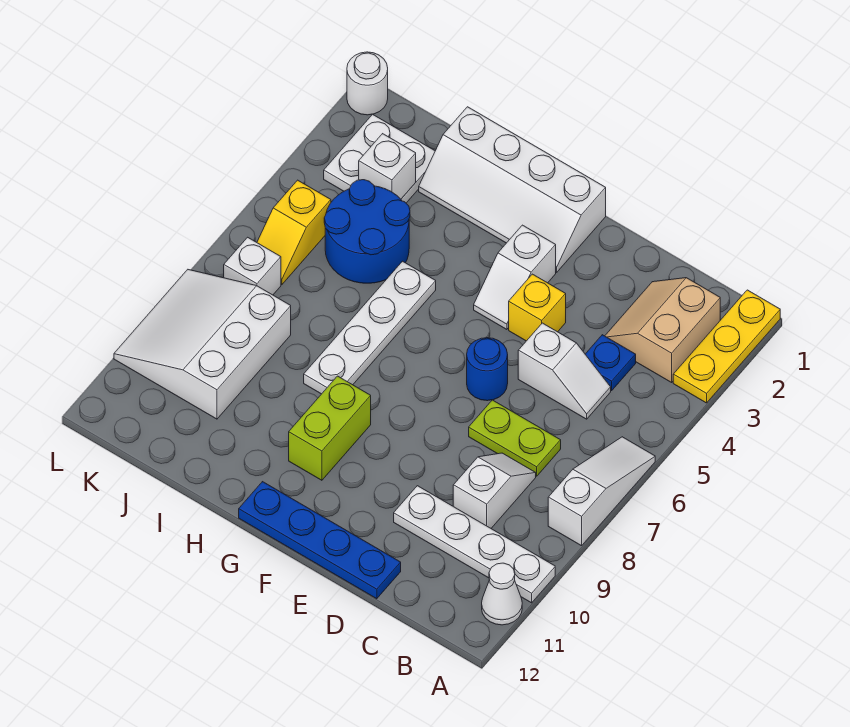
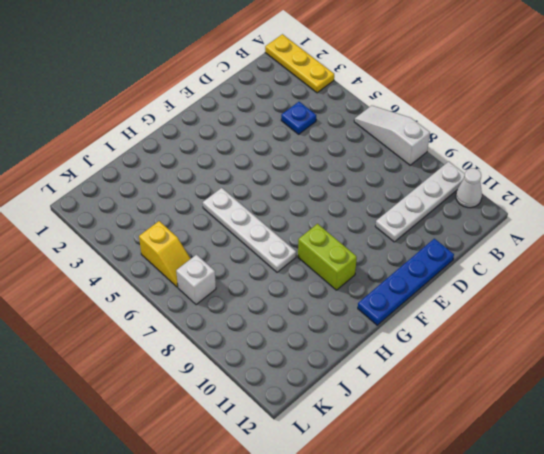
none -> tan 2x2 slope [605,278,720,382]
none -> white 1x2 slope [518,323,611,419]
none -> lime 1x2 plate [469,400,561,476]

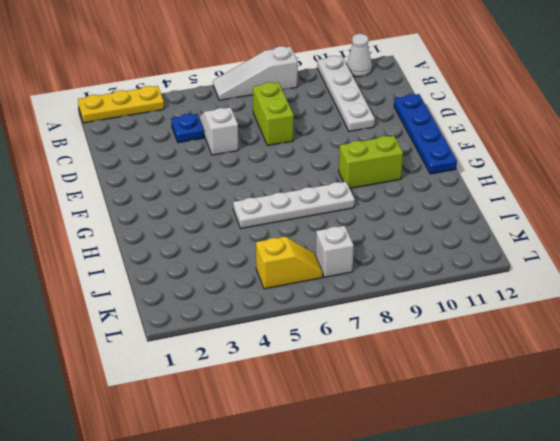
lime 1x2 brick [253,82,294,146] -> lime 1x2 plate [469,400,561,476]
none -> tan 2x2 slope [605,278,720,382]
none -> white 1x2 slope [453,453,536,528]
none -> yellow 1x1 brick [509,274,566,341]

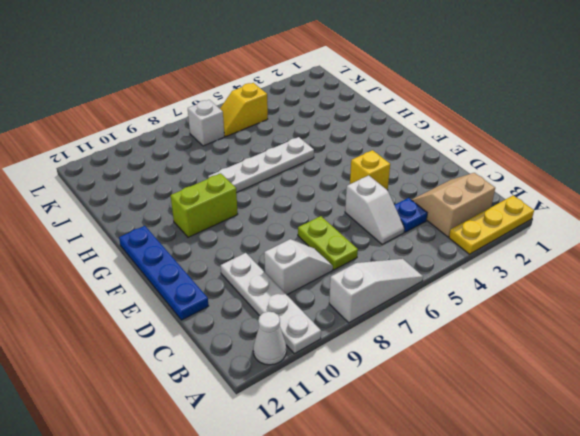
none -> blue 1x1 round brick [467,338,508,401]
none -> white 2x4 slope [419,107,606,272]
none -> white 1x2 slope [474,225,556,329]

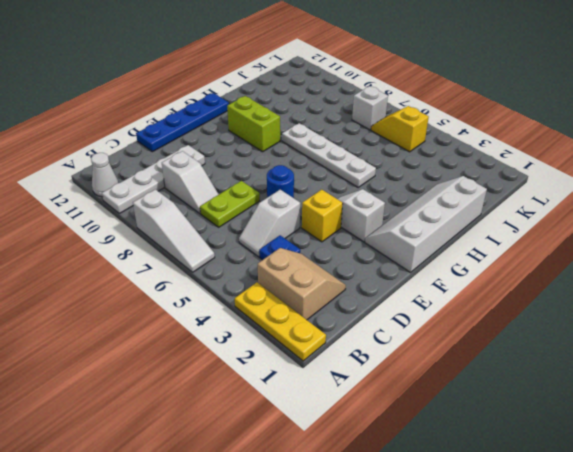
none -> blue 2x2 round brick [324,180,410,283]
none -> white 2x2 plate [324,114,435,203]
none -> white 3x3 slope [114,270,291,419]

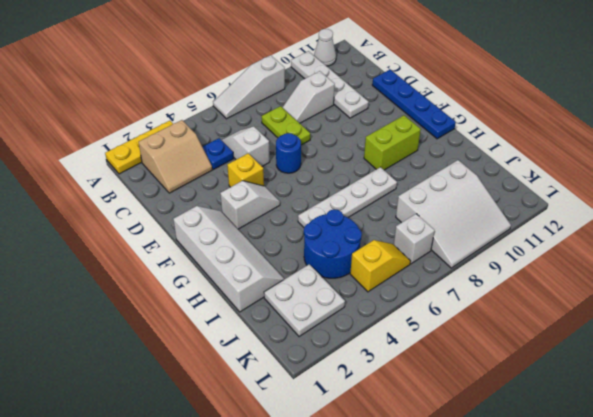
none -> white 1x1 round brick [347,52,388,115]
none -> white 1x1 brick [359,134,416,199]

